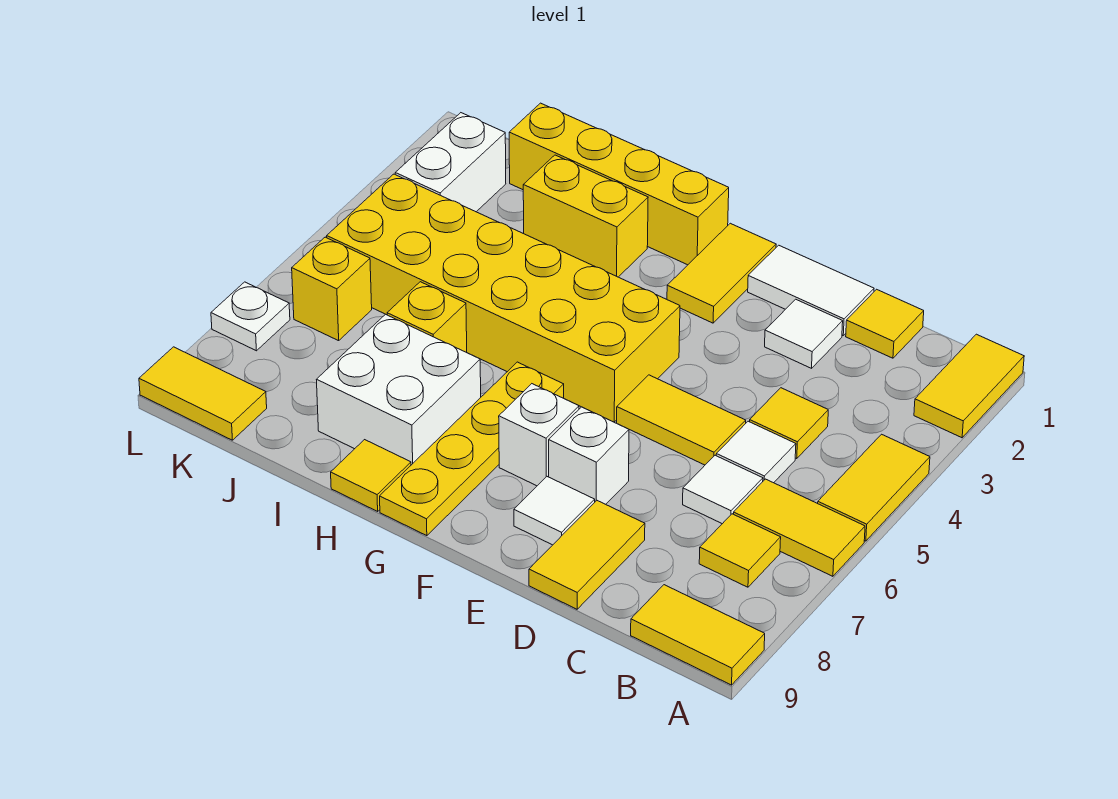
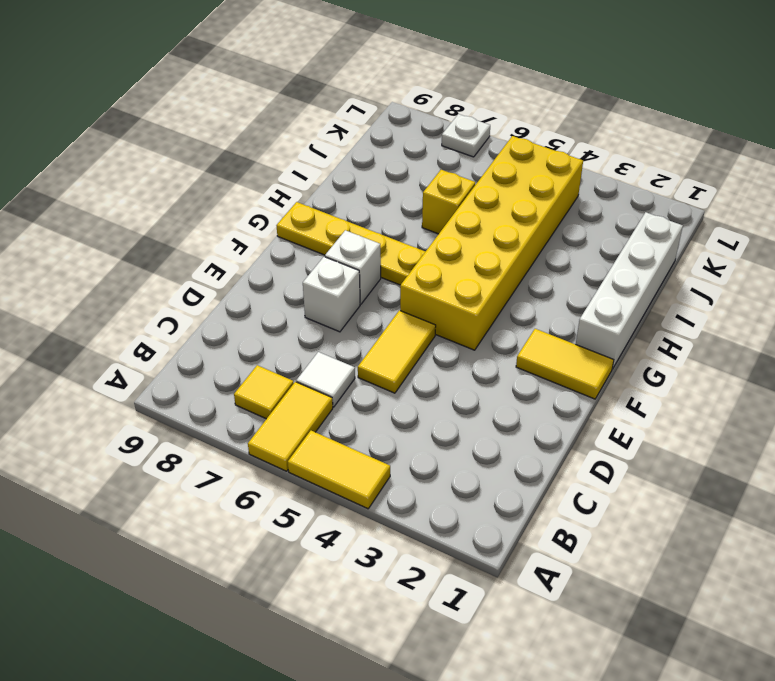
white 1x4 brick [576,212,683,369] -> yellow 1x4 brick [509,103,729,265]
none -> yellow 1x2 tile [914,334,1024,438]
none -> yellow 1x2 tile [631,585,765,685]
none -> yellow 1x1 tile [846,289,924,358]

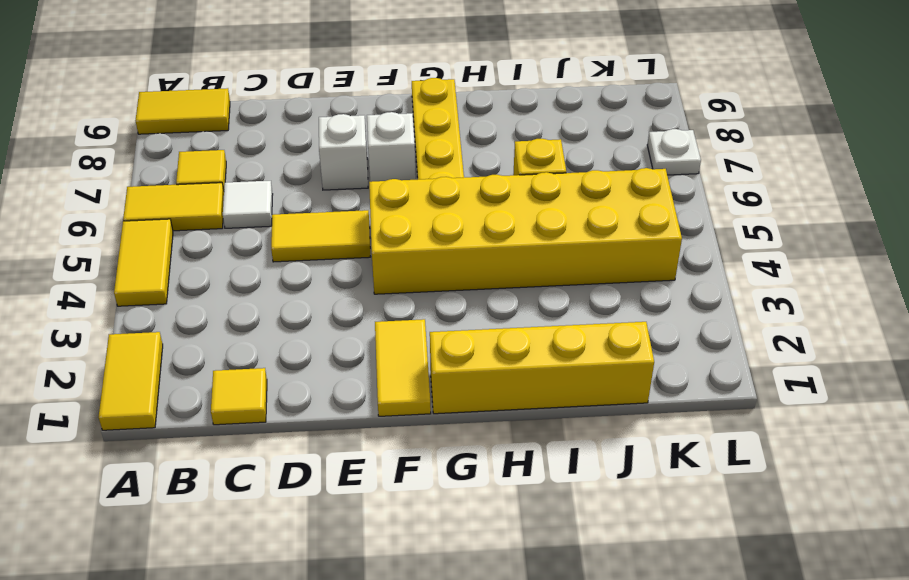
none -> yellow 1x1 tile [750,388,828,459]
none -> white 1x1 tile [716,421,796,483]
none -> white 1x2 tile [748,245,874,335]

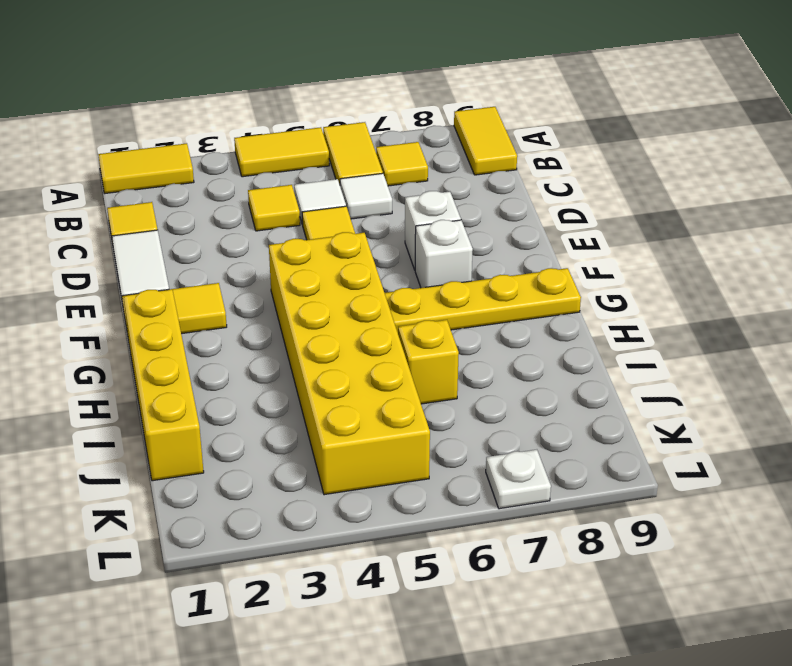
none -> white 1x1 tile [765,299,843,368]
none -> yellow 1x2 tile [529,501,645,609]
none -> white 1x1 tile [514,477,595,545]

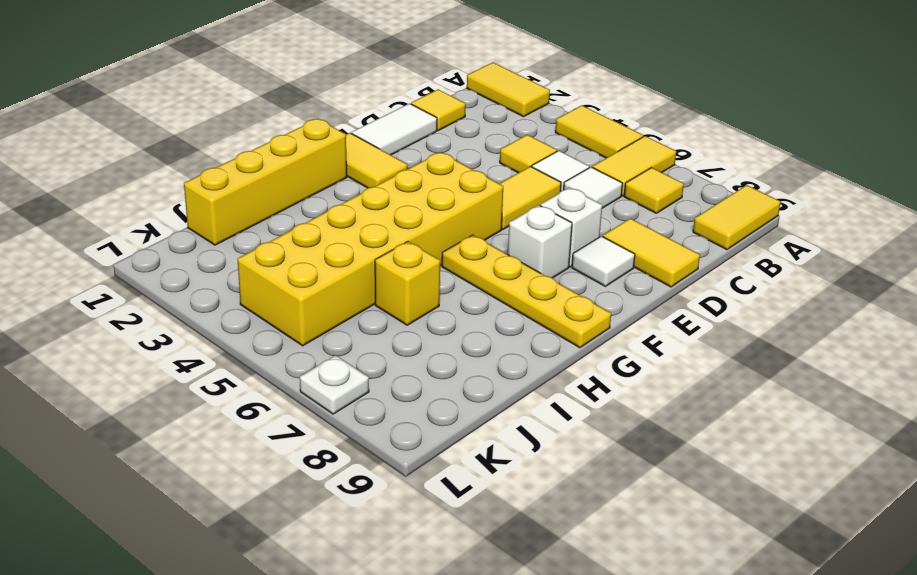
none -> white 1x1 tile [765,299,843,368]
none -> yellow 1x2 brick [523,155,648,277]
none -> white 2x2 brick [316,314,481,465]

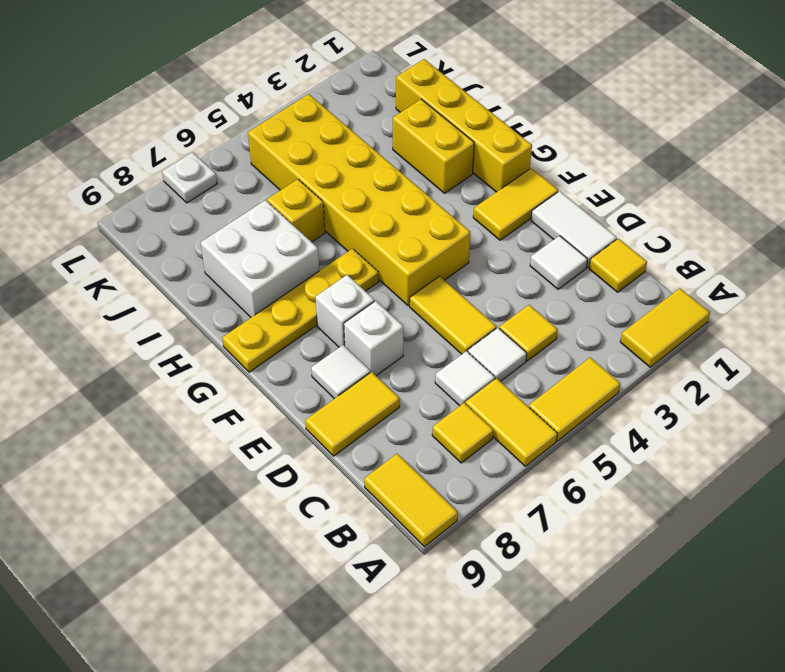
none -> yellow 1x1 tile [331,440,411,511]
none -> white 1x2 brick [395,113,506,212]
none -> yellow 1x1 brick [292,237,372,341]

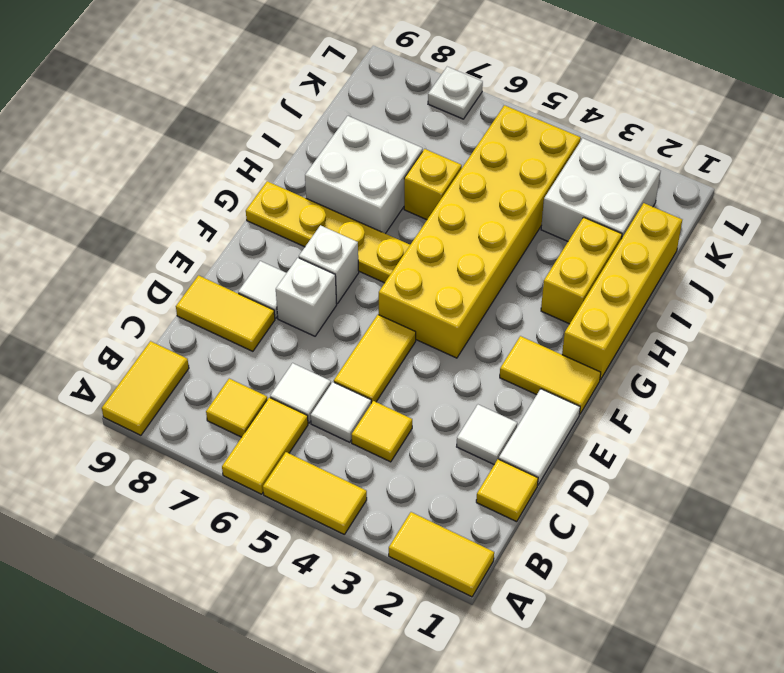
white 2x2 brick [541,138,661,241] -> white 1x2 brick [395,113,506,212]
none -> yellow 1x1 tile [331,440,411,511]
none -> yellow 1x1 brick [292,237,372,341]
none -> yellow 1x2 tile [139,347,267,440]

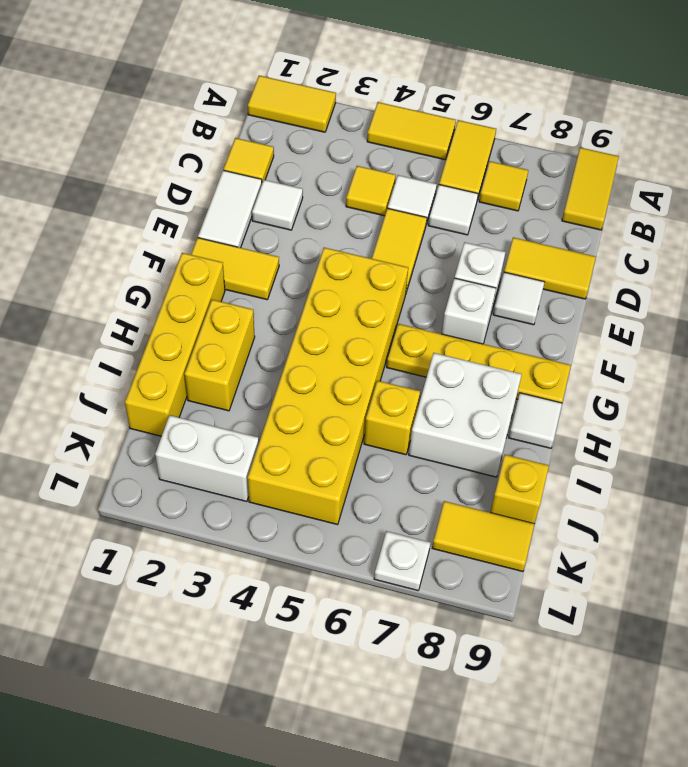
white 1x1 tile [509,393,562,448] -> yellow 1x1 tile [331,440,411,511]
yellow 1x1 brick [490,455,549,524] -> yellow 1x1 brick moved to [292,237,372,341]
yellow 1x2 tile [432,501,534,572] -> yellow 1x2 tile turned to [139,347,267,440]

